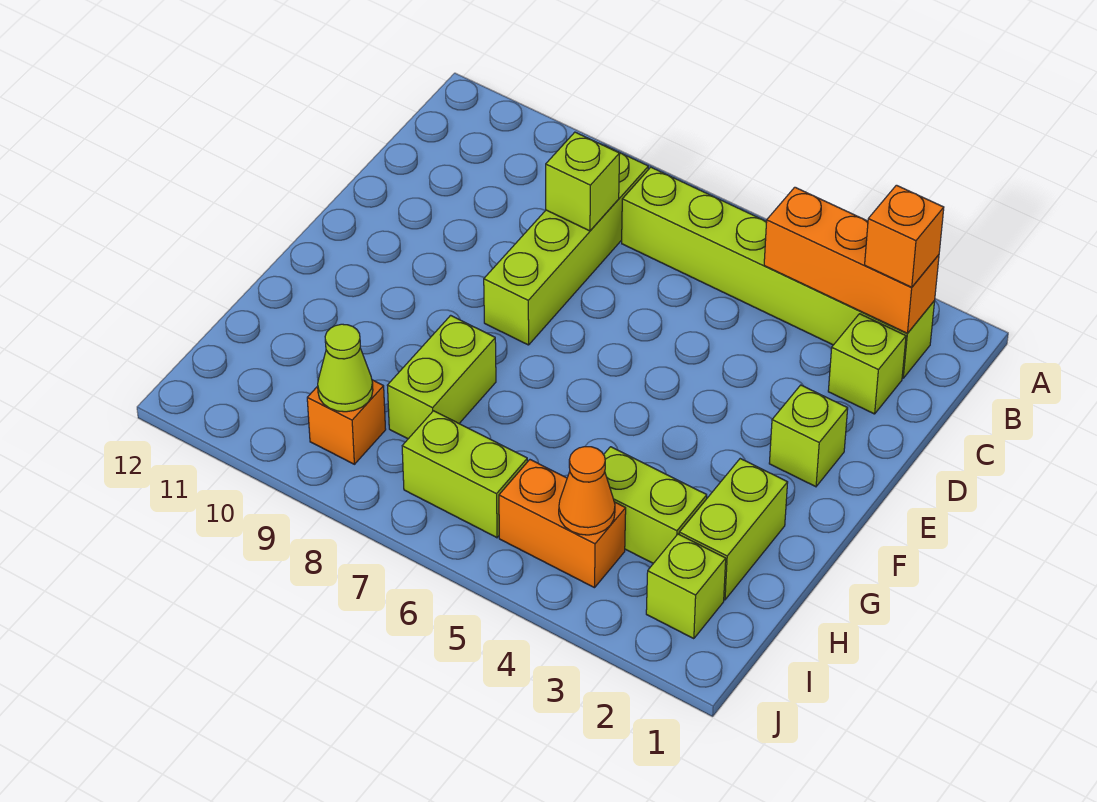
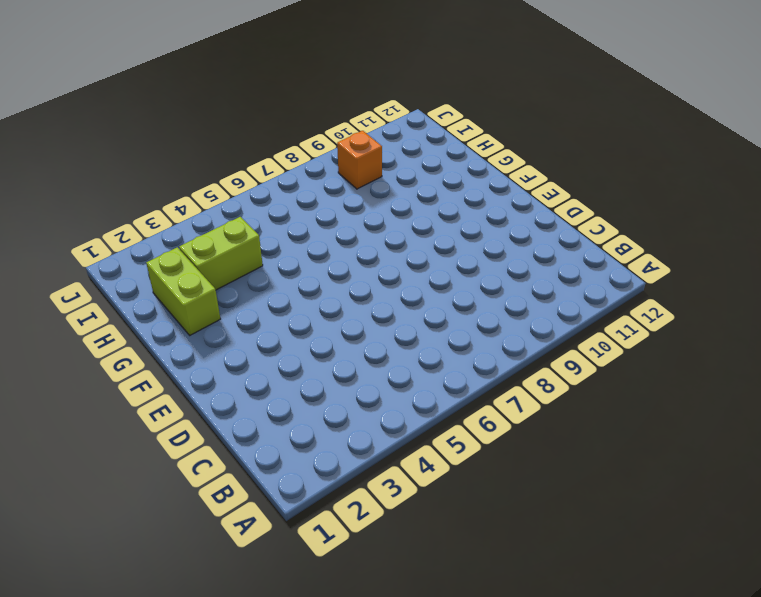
none -> lime 1x6 brick [622,167,935,378]
none -> lime 1x4 brick [484,146,648,345]
none -> lime 1x1 brick [828,314,906,414]

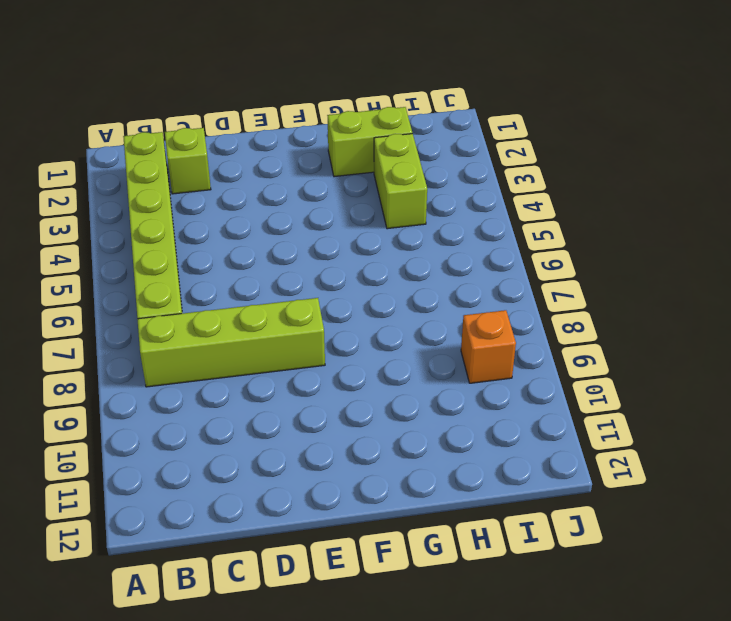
none -> lime 1x1 brick [769,385,848,487]
none -> lime 1x2 brick [387,315,496,439]
none -> lime 1x1 brick [646,534,726,639]

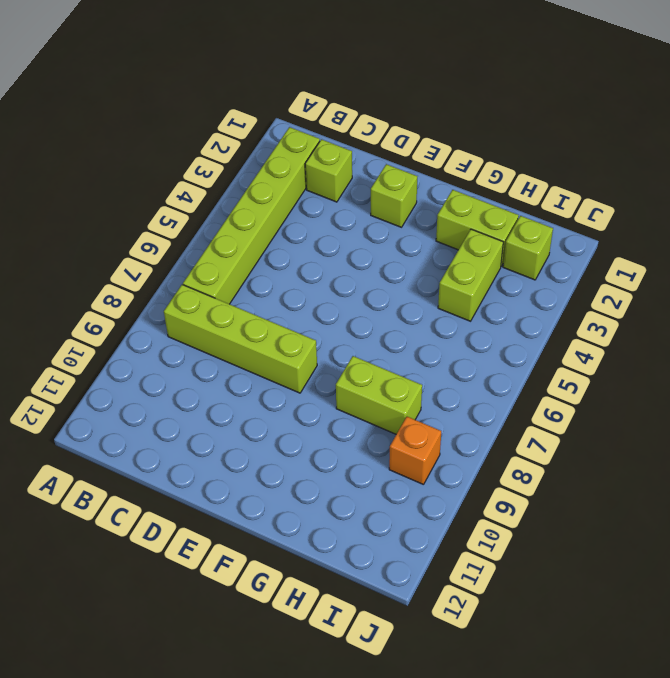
none -> orange 1x2 brick [499,460,626,588]
none -> lime 1x2 brick [402,411,527,538]
none -> orange 1x3 brick [764,187,939,333]

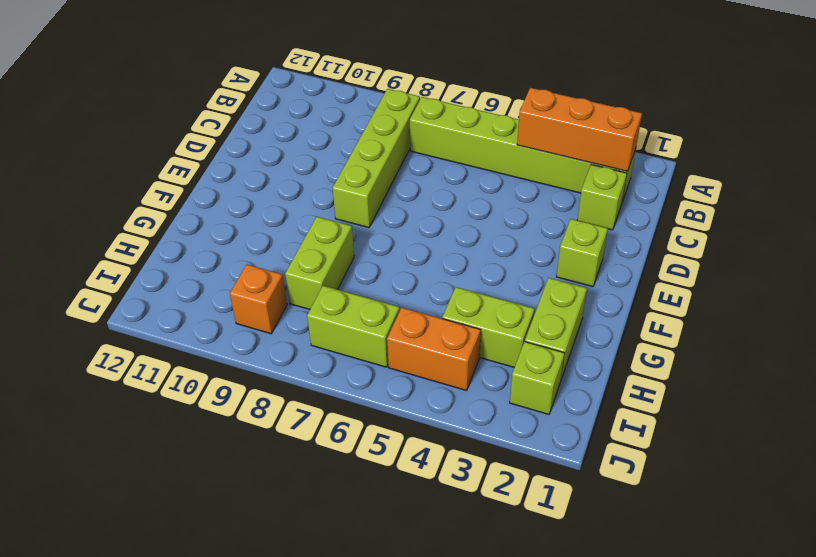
none -> lime 1x1 brick [546,132,620,231]
none -> orange 1x1 cone [559,447,615,535]
none -> lime 1x1 cone [318,324,373,412]

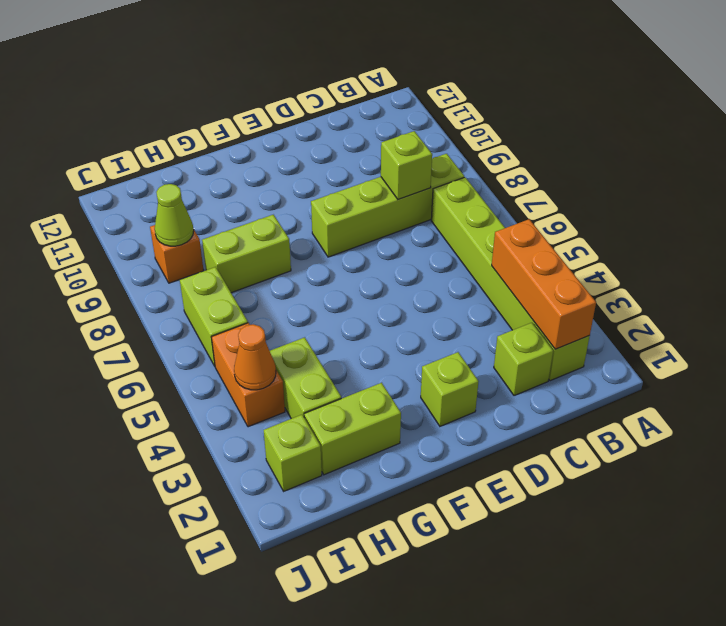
none -> orange 1x1 brick [865,185,944,287]

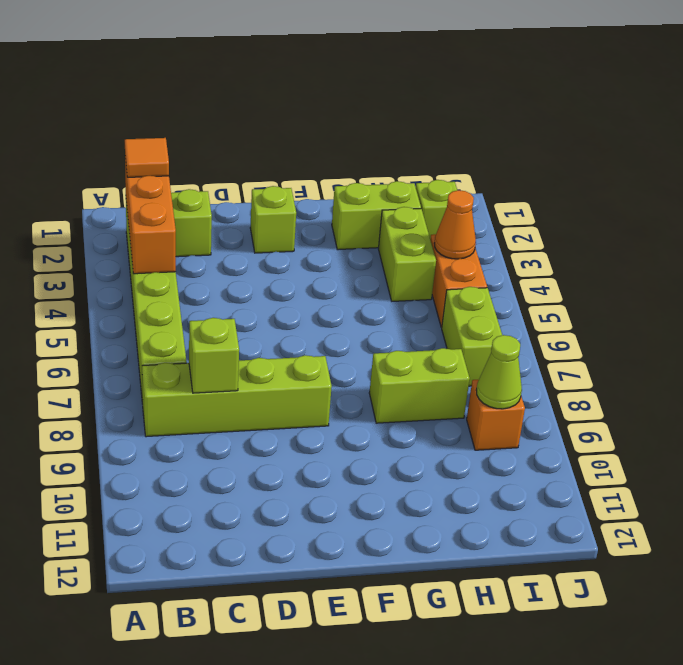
orange 1x1 tile [125,138,169,177] -> orange 1x1 brick [865,185,944,287]

